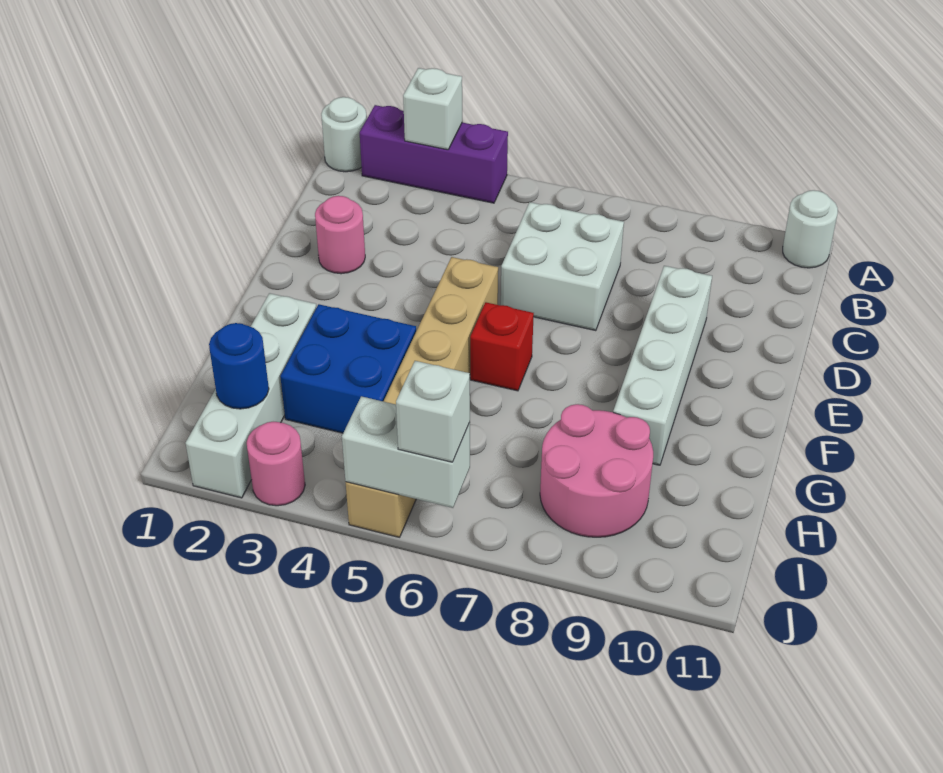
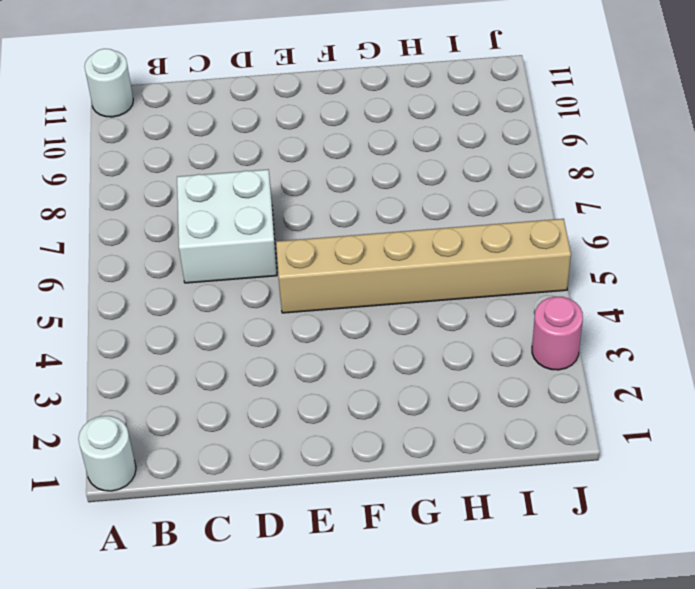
none -> purple 1x3 brick [360,105,508,203]
none -> pink 1x1 round brick [315,196,365,274]
none -> white 1x4 brick [613,266,712,465]

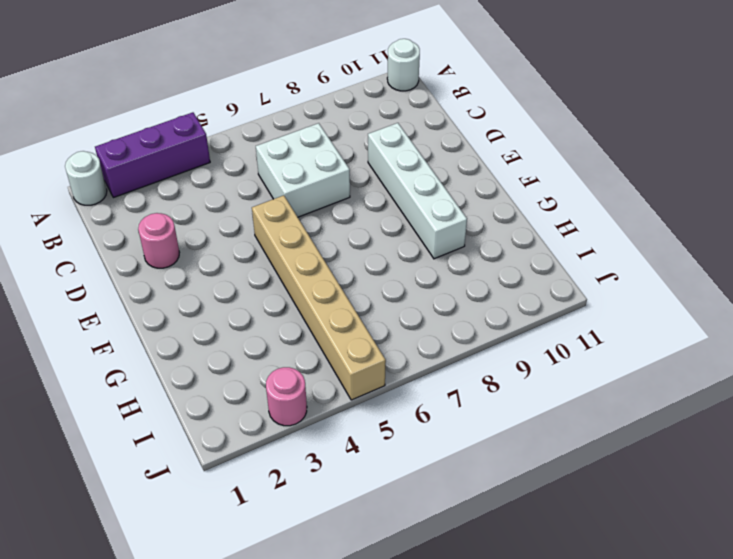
none -> red 1x1 brick [470,302,534,391]
none -> white 1x4 brick [186,293,316,498]
none -> blue 2x2 brick [280,304,416,433]

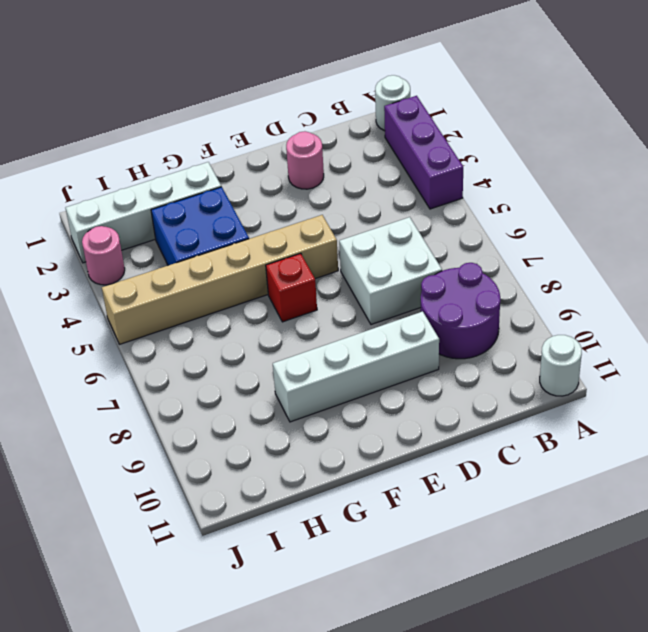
purple 2x2 round brick [421,263,500,359] -> none
none -> pink 2x2 round brick [540,404,653,537]
none -> white 1x1 brick [403,68,462,150]
none -> blue 1x1 round brick [209,323,269,409]

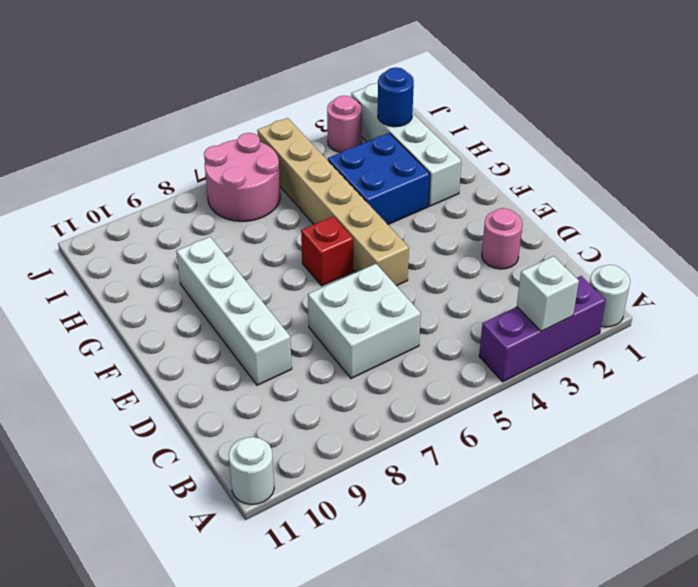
pink 2x2 round brick [204,133,280,221] -> pink 2x2 round brick moved to [540,404,653,537]
none -> white 1x2 brick [342,396,470,508]
none -> white 1x1 brick [396,361,470,462]

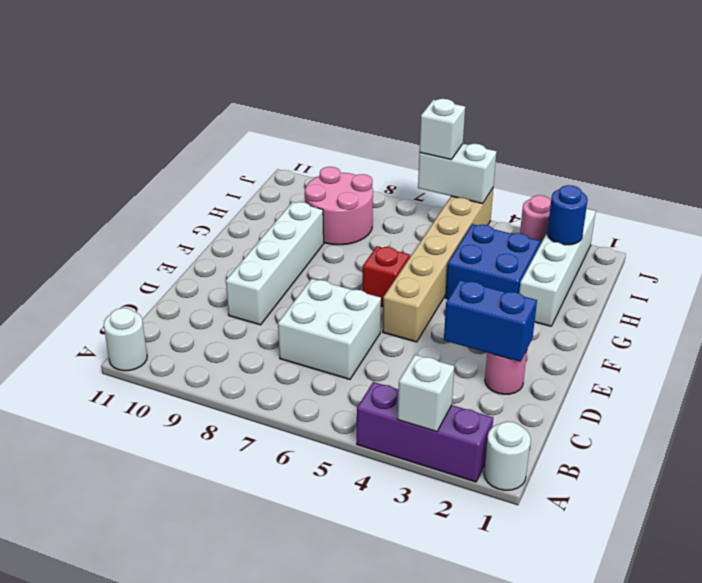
blue 1x2 brick [444,280,537,362] -> none

